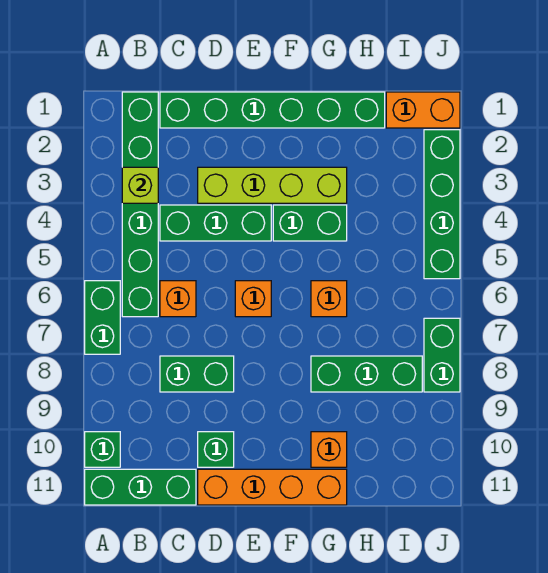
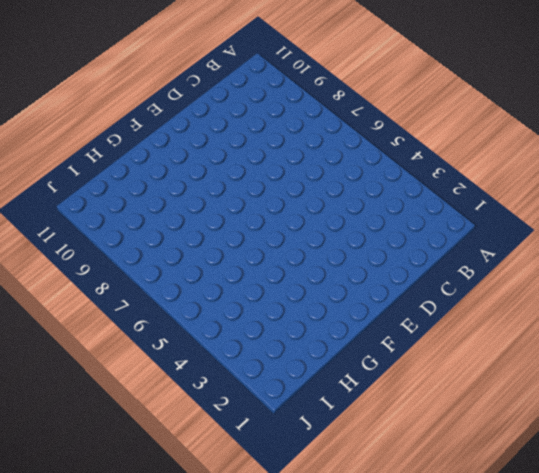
none -> green 1x2 brick [85,281,120,354]
none -> green 1x1 brick [85,432,120,467]
none -> green 1x3 brick [85,469,196,505]

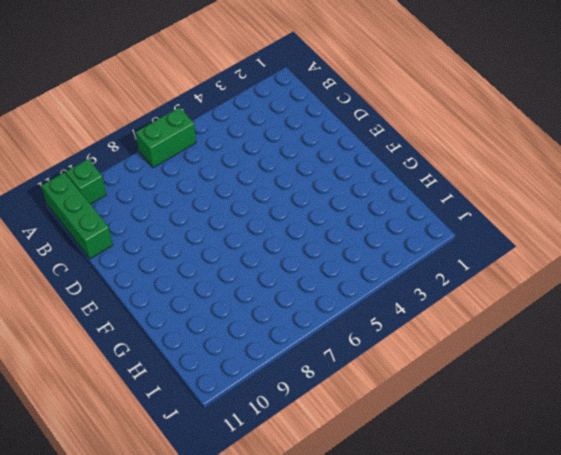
none -> green 1x6 brick [122,92,158,317]
none -> green 1x6 brick [160,92,385,128]
none -> green 1x3 brick [160,205,271,241]

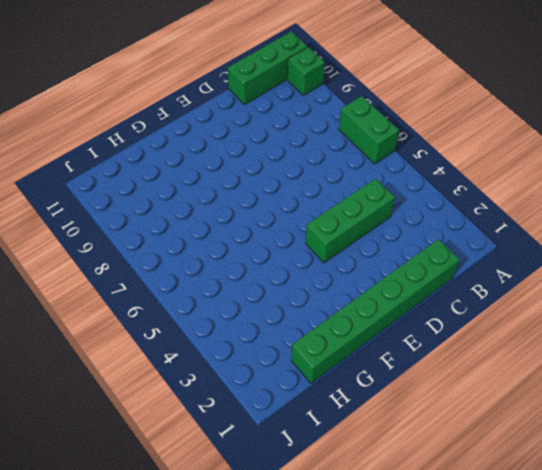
none -> green 1x6 brick [122,92,158,317]
none -> orange 1x1 brick [160,281,196,317]
none -> green 1x2 brick [160,356,234,392]

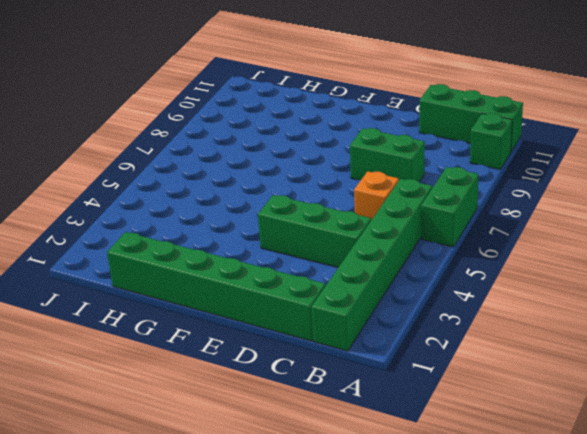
none -> lime 1x4 brick [198,167,347,203]
none -> green 1x1 brick [198,432,234,467]
none -> orange 1x4 brick [198,469,347,505]

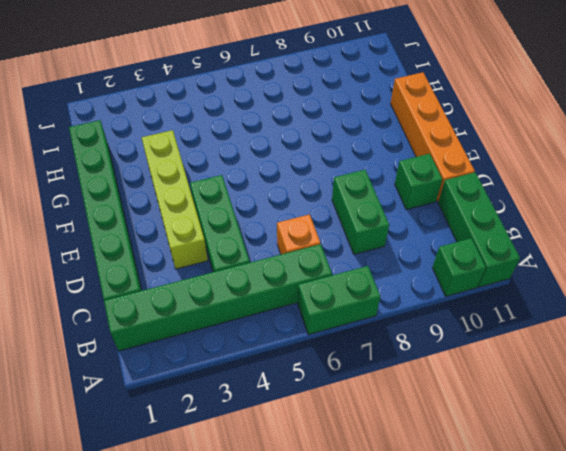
none -> orange 1x1 brick [235,281,271,317]
none -> green 1x2 brick [273,205,347,241]
none -> orange 1x1 brick [311,281,347,317]

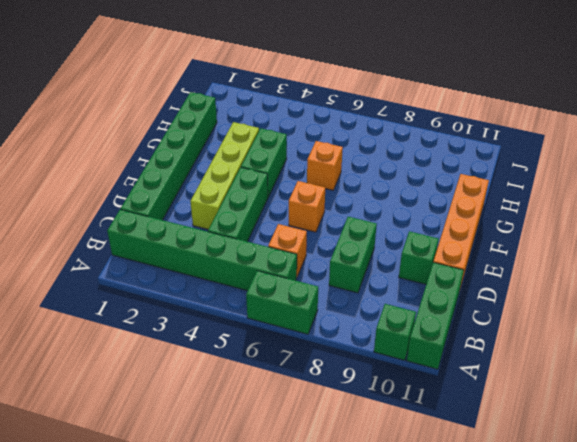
none -> green 1x3 brick [311,356,422,392]
none -> orange 1x1 brick [311,432,347,467]
none -> orange 1x2 brick [386,92,460,128]

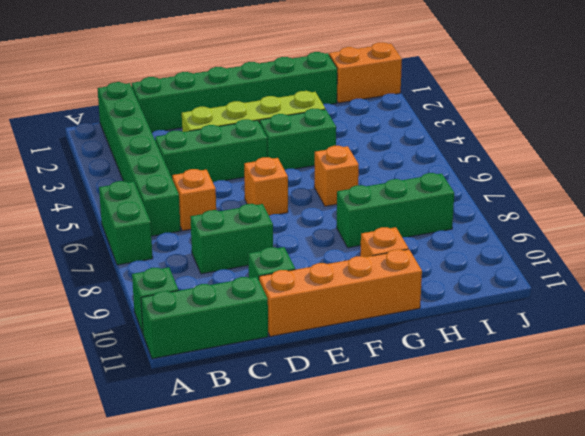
none -> green 1x4 brick [424,130,460,279]
none -> green 1x2 brick [424,318,460,392]
none -> lime 1x1 brick [122,167,158,203]

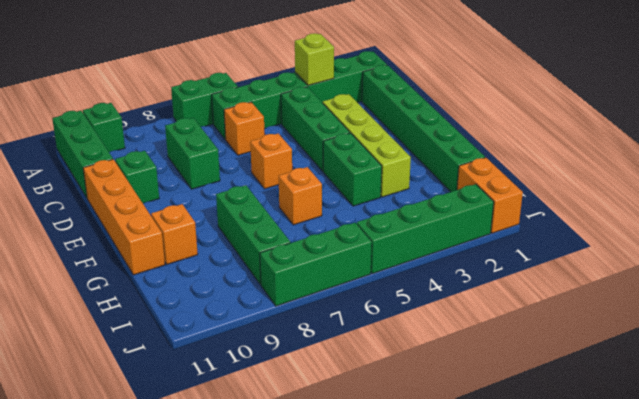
green 1x3 brick [260,223,372,306] -> green 1x2 brick [424,318,460,392]

